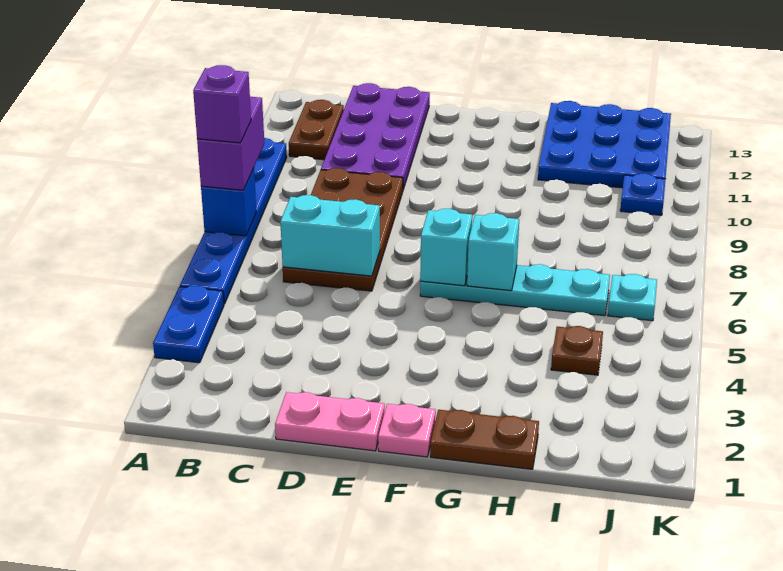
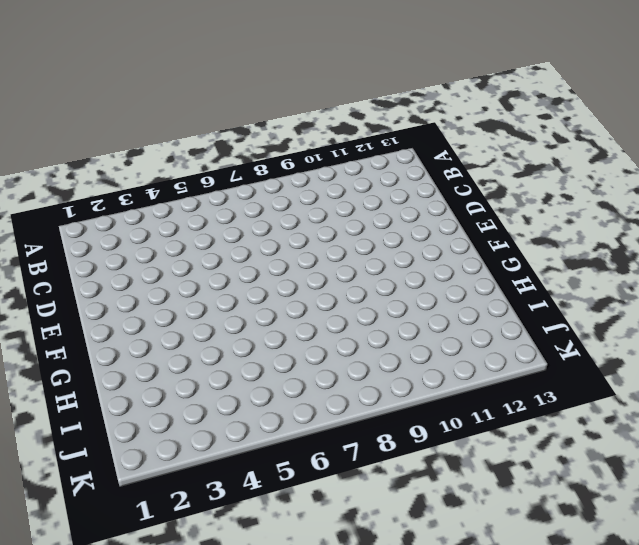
none -> blue 1x2 plate [153,285,224,363]
none -> blue 1x6 plate [180,138,287,304]
none -> brown 1x2 plate [289,100,344,160]

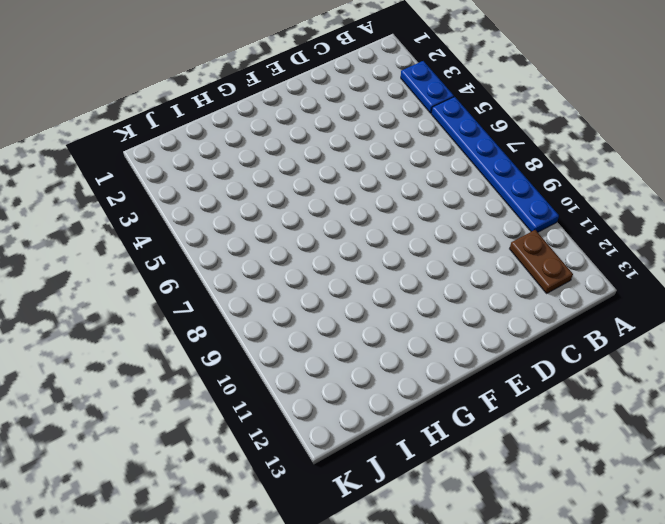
none -> brown 2x4 plate [283,168,403,291]
none -> purple 2x4 plate [321,83,430,189]
none -> pink 1x2 plate [275,392,385,451]

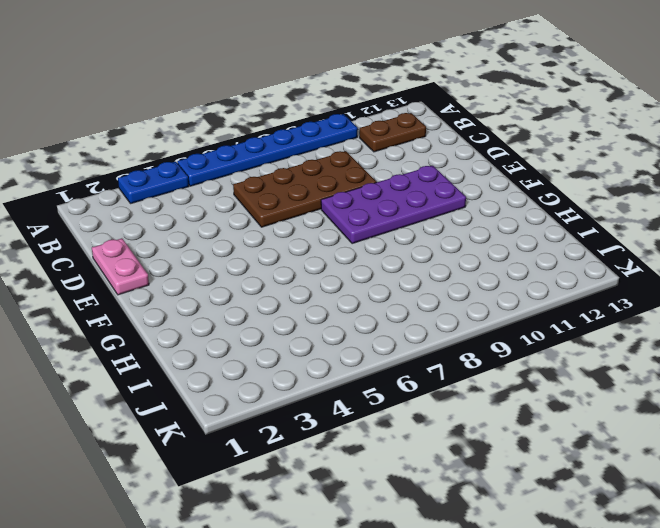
purple 2x4 plate [321,166,466,244] -> purple 2x4 plate moved to [321,83,430,189]
none -> pink 1x1 plate [378,404,436,457]
none -> cyan 1x4 plate [420,264,610,316]
none -> brown 1x2 plate [430,410,539,469]

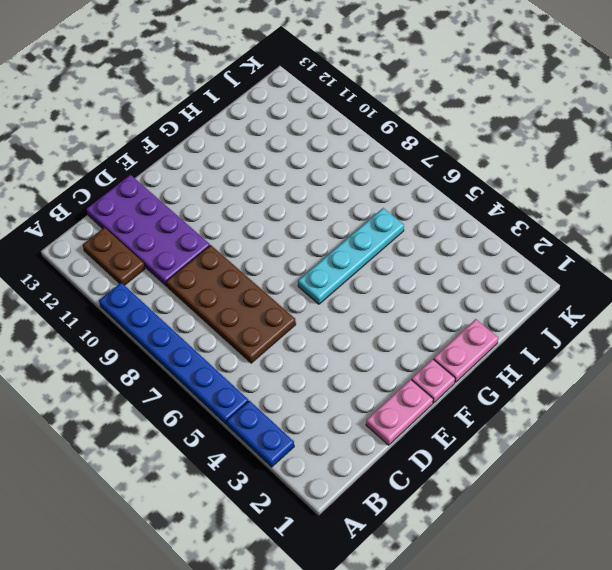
pink 1x2 plate [433,319,498,382] -> brown 1x2 plate [430,410,539,469]
none -> blue 3x3 plate [538,101,671,188]
none -> brown 1x1 plate [551,326,603,375]
none -> cyan 1x1 plate [608,274,657,321]

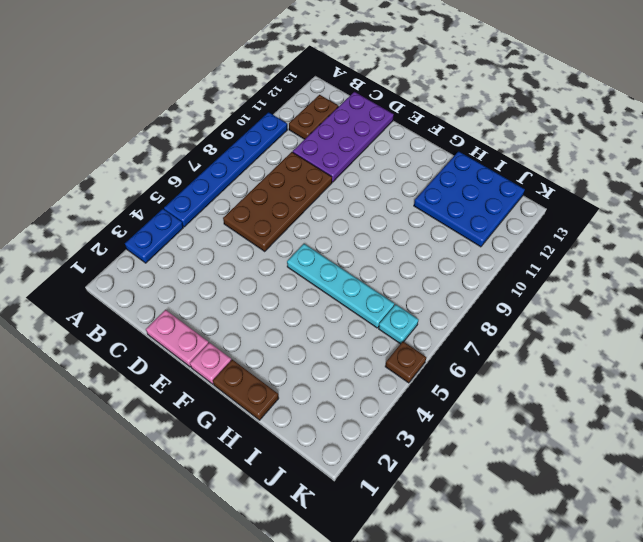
brown 1x1 plate [385,342,426,383] -> brown 1x1 plate moved to [551,326,603,375]
none -> blue 1x1 plate [620,173,665,215]
none -> blue 1x1 brick [201,168,257,236]
none -> cyan 1x2 brick [280,195,380,276]

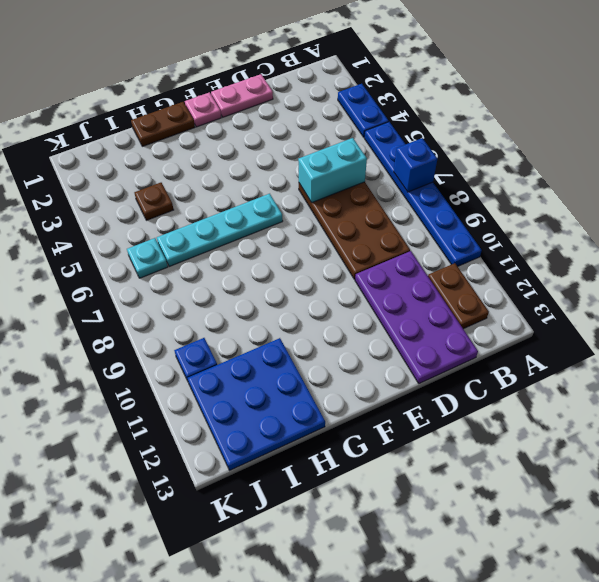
none -> cyan 1x1 brick [420,209,472,286]
none -> cyan 1x1 brick [467,213,519,291]
none -> purple 1x2 brick [197,97,264,190]

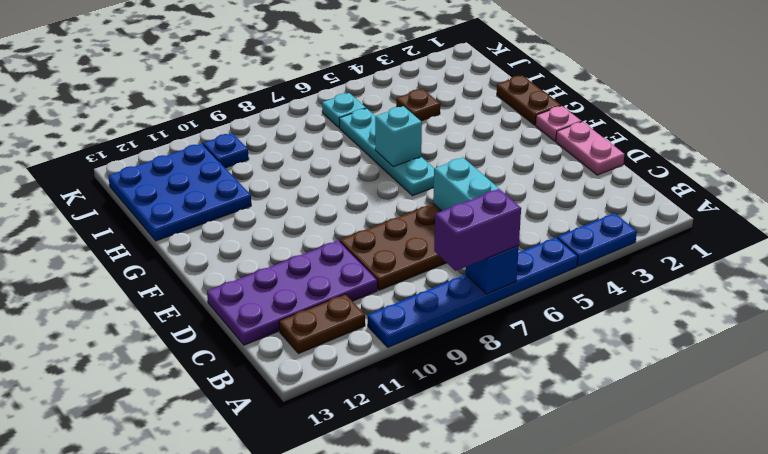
none -> cyan 1x1 brick [420,209,472,286]
none -> purple 1x1 brick [193,65,251,143]

